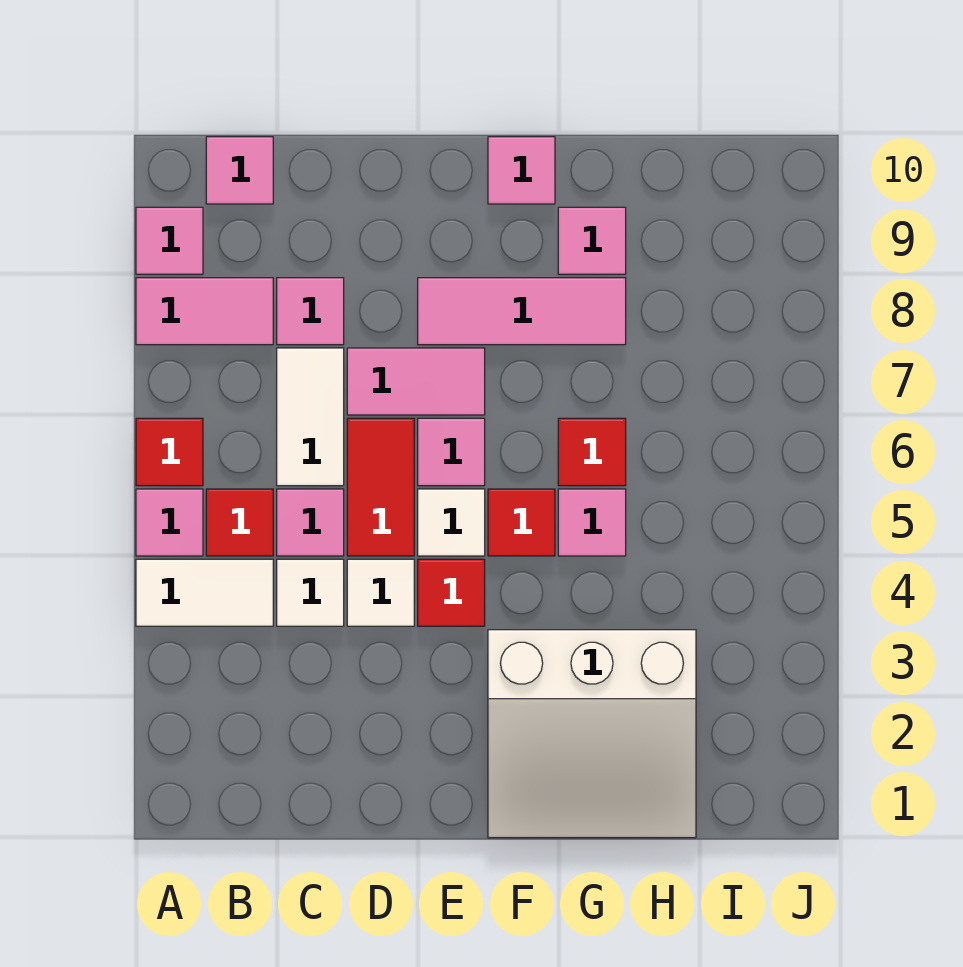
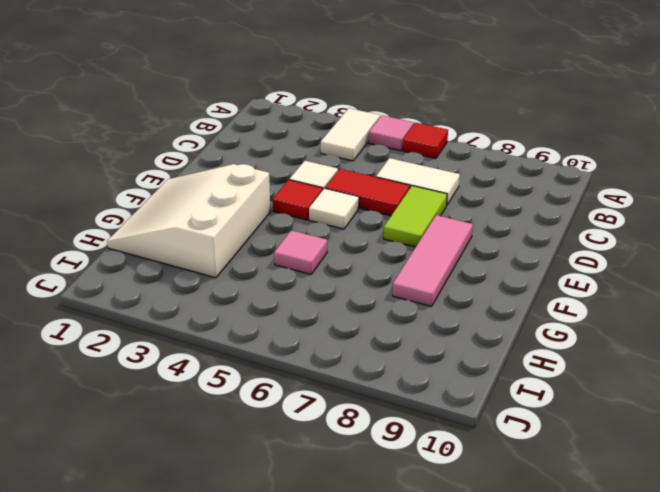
lime 1x2 tile [384,186,447,247] -> pink 1x2 tile [347,348,485,415]
none -> pink 1x2 tile [136,278,273,345]
none -> pink 1x1 tile [136,207,203,274]
none -> red 1x1 tile [206,489,273,556]

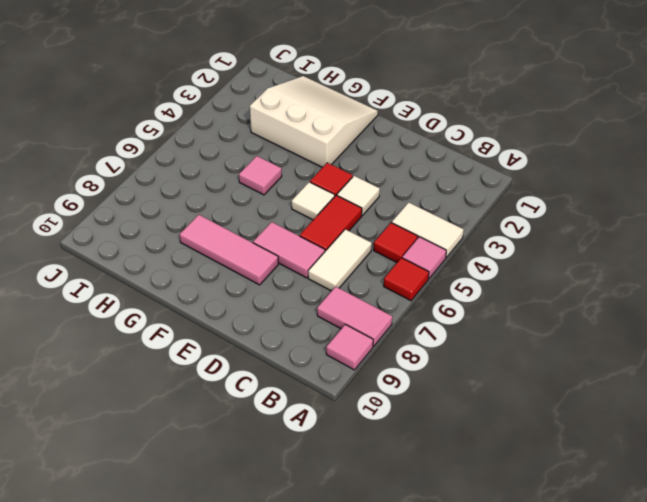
none -> pink 1x1 tile [206,137,273,204]
none -> white 1x1 tile [277,559,344,626]
none -> pink 1x1 tile [277,489,344,556]

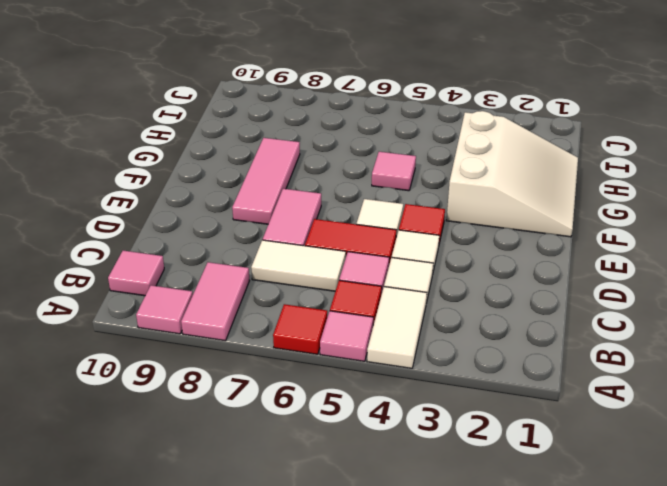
none -> pink 1x1 tile [277,278,344,345]
none -> pink 1x1 tile [418,418,485,486]
none -> red 1x1 tile [488,489,555,556]

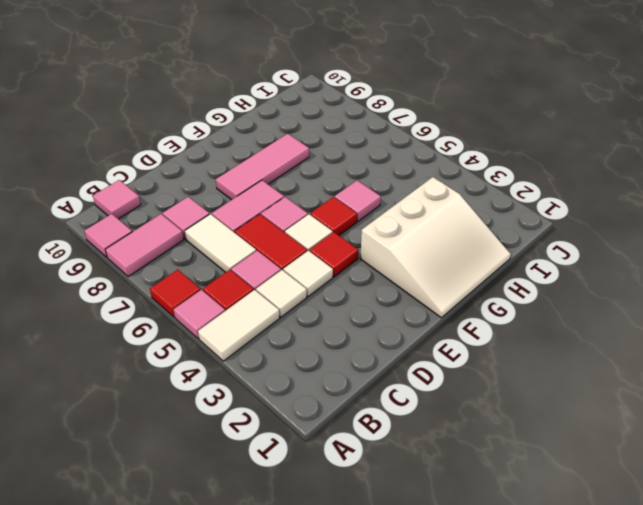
none -> pink 1x1 tile [488,137,555,204]
none -> red 1x1 tile [558,418,626,486]
none -> pink 1x1 tile [558,207,626,274]

